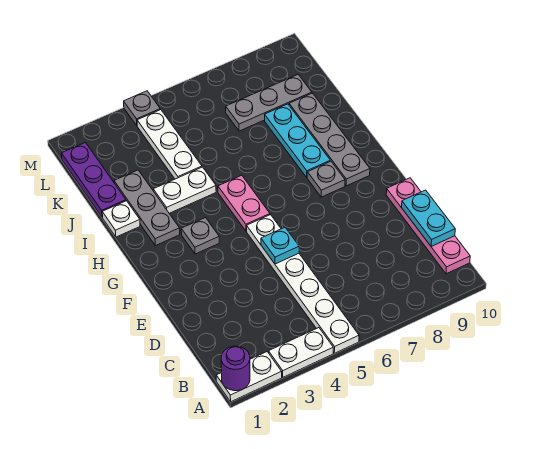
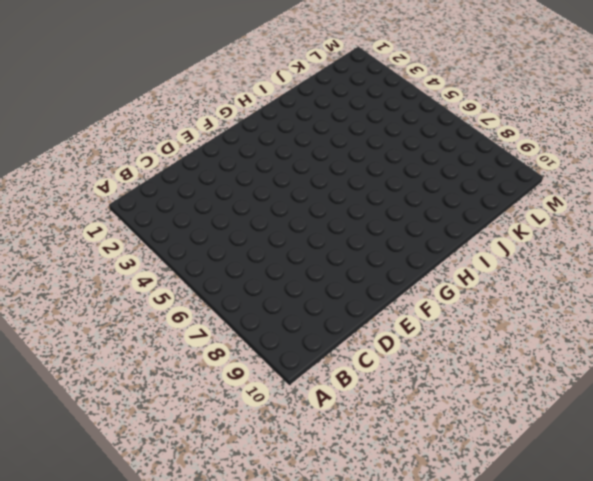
none -> white 1x2 plate [216,352,282,402]
none -> white 1x2 plate [269,328,333,377]
none -> white 1x6 plate [247,215,359,353]

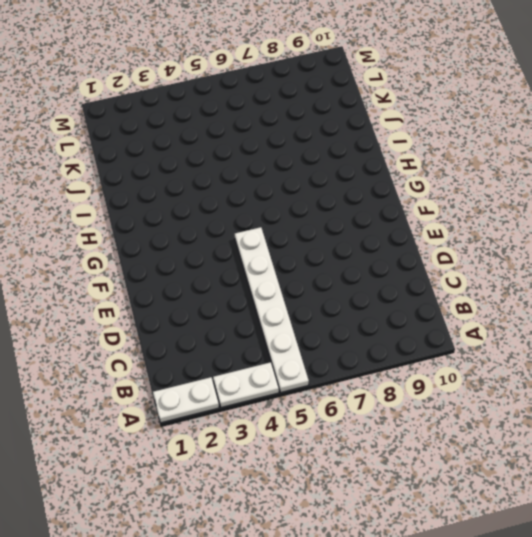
none -> pink 1x4 plate [386,178,470,274]
none -> grey 1x1 plate [181,218,219,254]
none -> pink 1x2 plate [218,175,270,231]

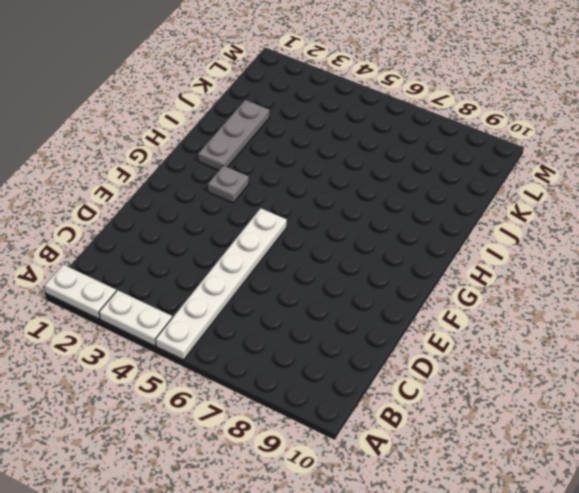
none -> pink 1x4 plate [386,178,470,274]
none -> pink 1x2 plate [218,175,270,231]
none -> grey 1x1 plate [307,161,345,197]

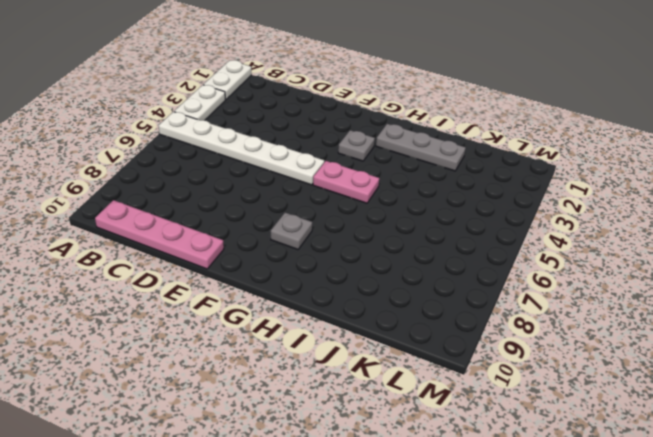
none -> grey 1x4 plate [289,93,370,186]
none -> cyan 1x3 plate [265,104,330,177]
none -> white 1x1 plate [102,201,140,237]

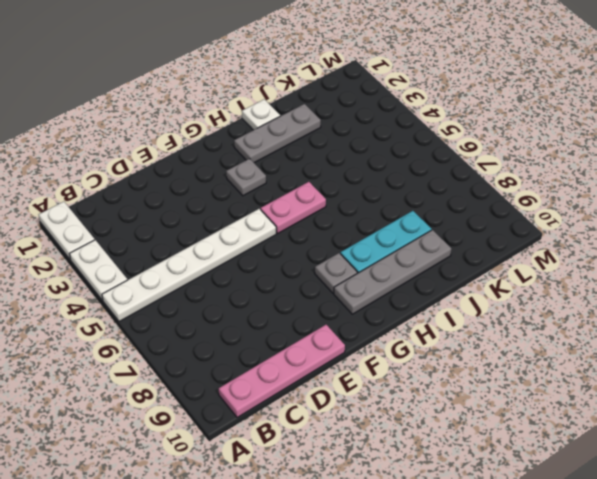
none -> white 1x2 plate [153,167,216,213]
none -> purple 1x3 plate [62,143,126,217]
none -> white 1x3 plate [137,110,202,179]

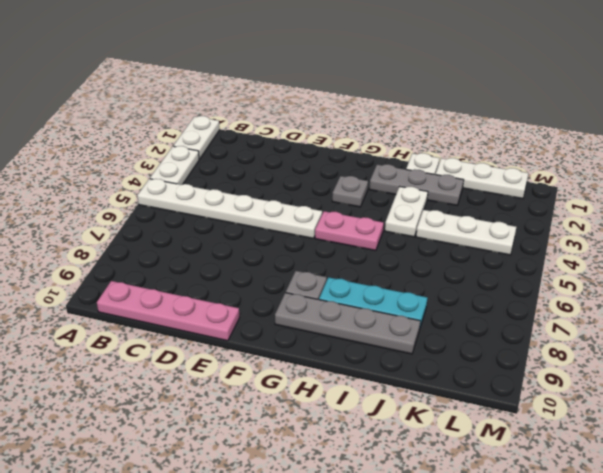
white 1x3 plate [436,158,528,199] -> purple 1x3 plate [62,143,126,217]
none -> grey 1x3 plate [226,75,312,131]
none -> grey 1x1 plate [124,91,160,125]
none -> purple 1x1 round brick [221,346,250,391]

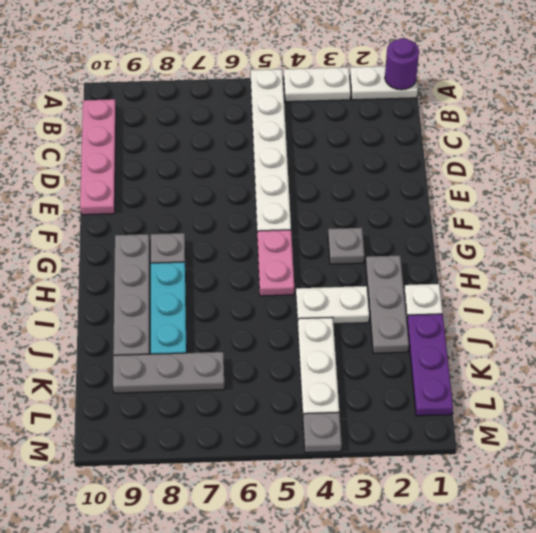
none -> cyan 1x2 plate [402,190,455,246]
none -> cyan 1x1 plate [261,227,299,264]

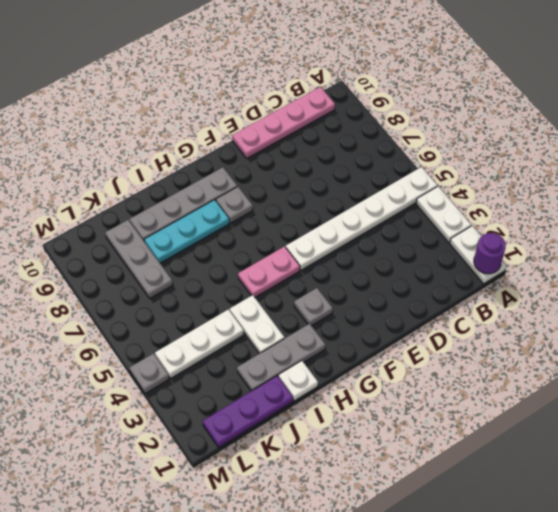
none -> cyan 1x2 plate [402,190,455,246]
none -> cyan 1x1 plate [261,227,299,264]

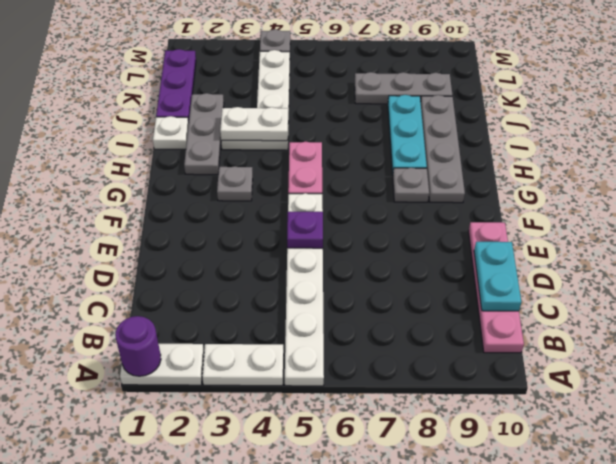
purple 1x1 plate [287,212,323,248] -> cyan 1x1 plate [261,227,299,264]
white 1x2 plate [220,107,288,141] -> none

